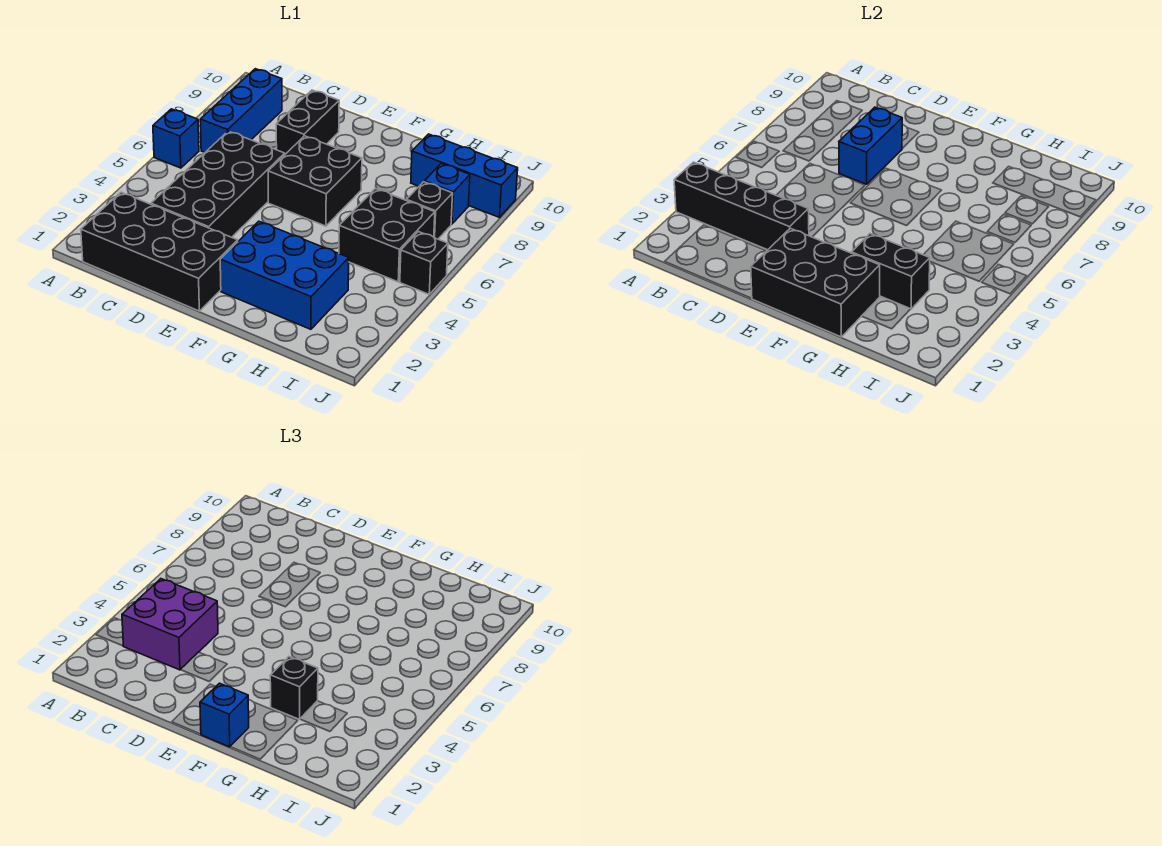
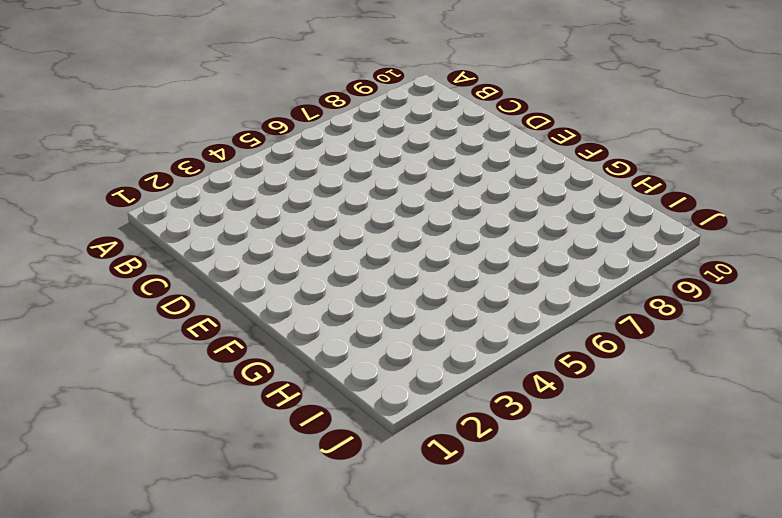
none -> blue 1x1 brick [153,109,199,168]
none -> black 2x4 brick [81,192,238,311]
none -> blue 1x3 brick [200,69,282,152]

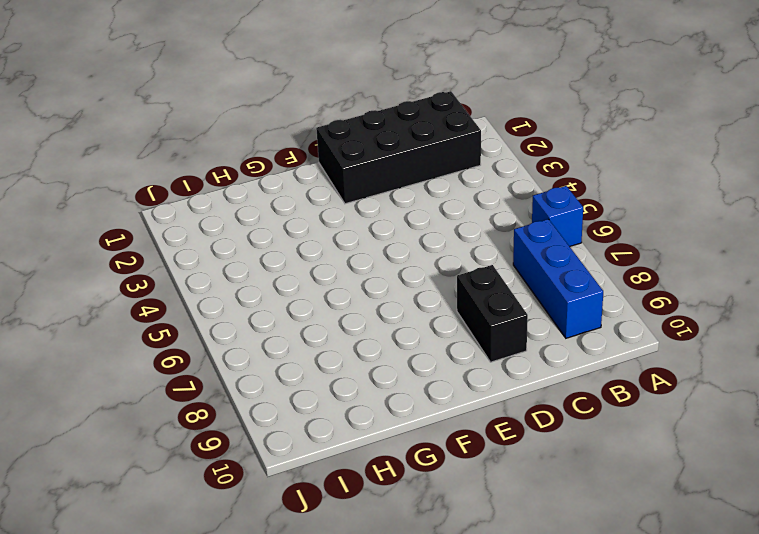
none -> black 2x4 brick [151,131,285,237]
none -> black 2x2 brick [268,136,362,226]
none -> blue 2x3 brick [220,221,349,329]

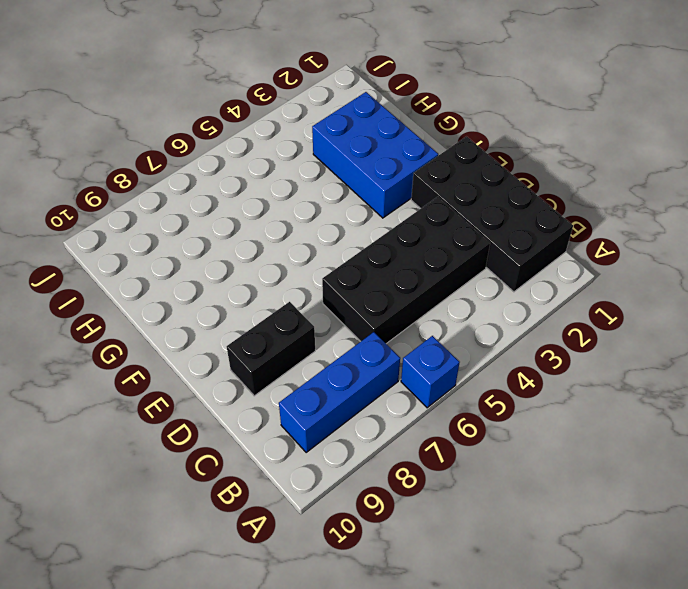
none -> black 2x2 brick [268,136,362,226]
none -> black 2x2 brick [339,189,435,282]
none -> blue 1x3 brick [411,134,518,217]

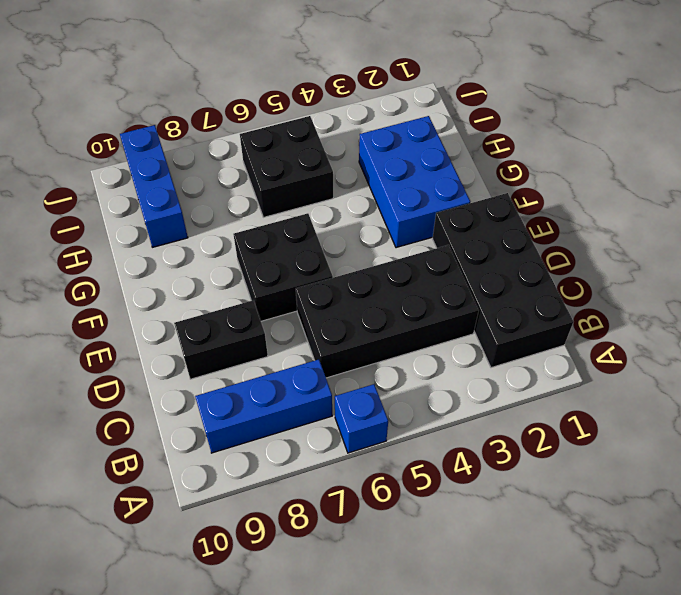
none -> black 1x1 brick [407,182,453,239]
none -> blue 1x1 brick [424,164,470,224]
none -> black 1x1 brick [400,232,448,294]

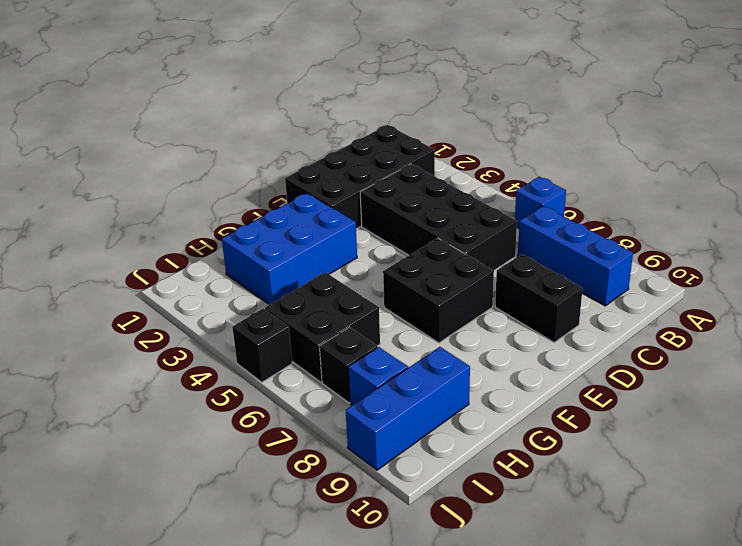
none -> black 1x4 brick [674,162,809,250]
none -> blue 1x2 brick [839,107,902,184]
none -> black 2x3 brick [751,228,880,337]

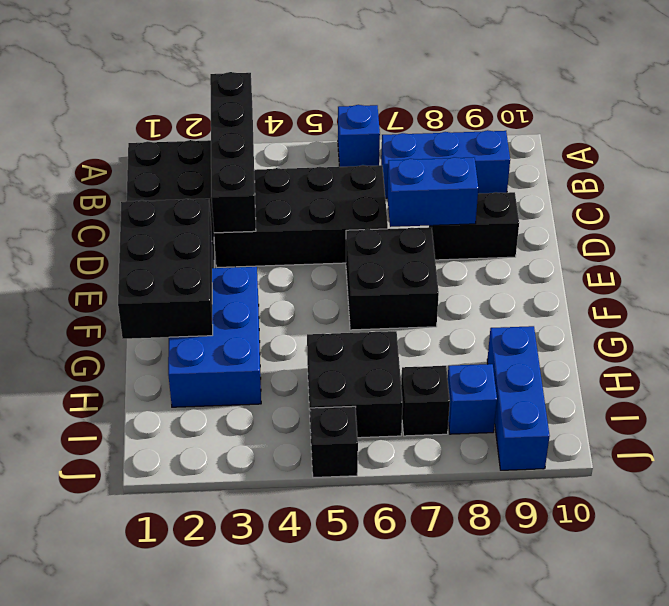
none -> black 1x2 brick [851,234,930,309]
none -> purple 2x2 brick [122,579,218,670]
none -> blue 1x1 brick [200,683,249,747]

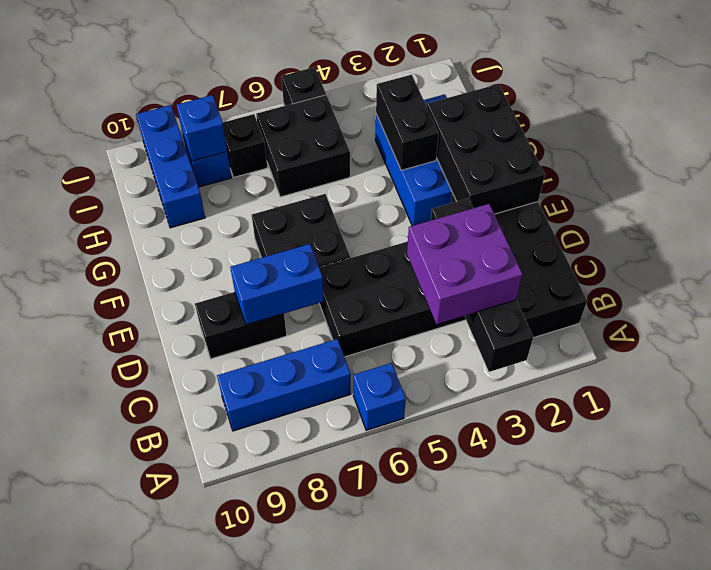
blue 1x1 brick [177,95,227,161] -> blue 1x1 brick moved to [200,683,249,747]
none -> black 1x1 brick [270,657,318,719]

